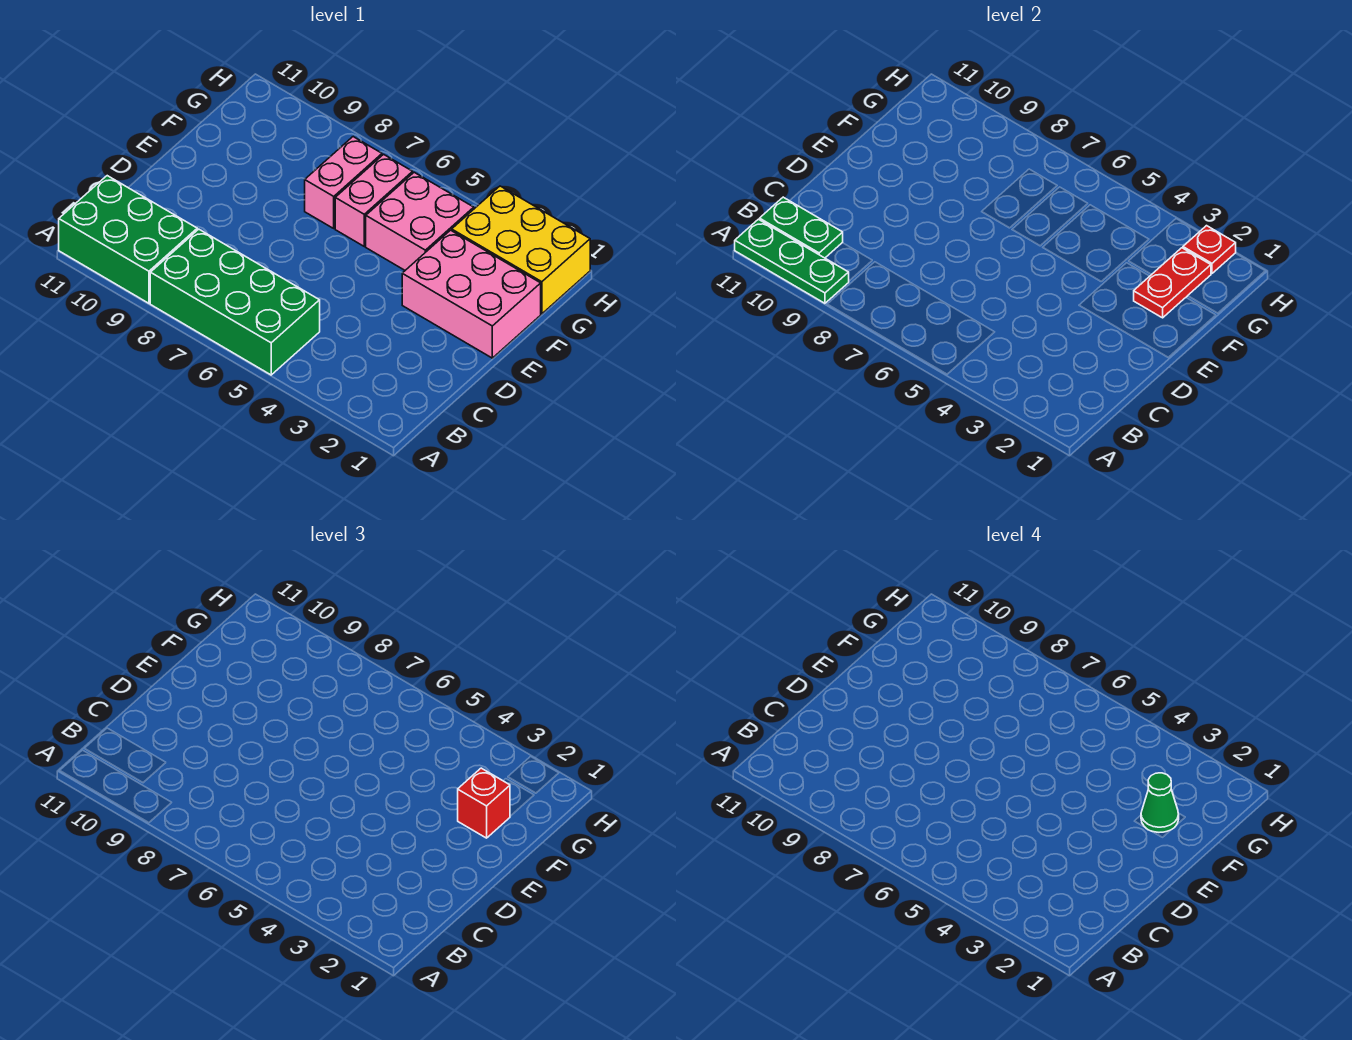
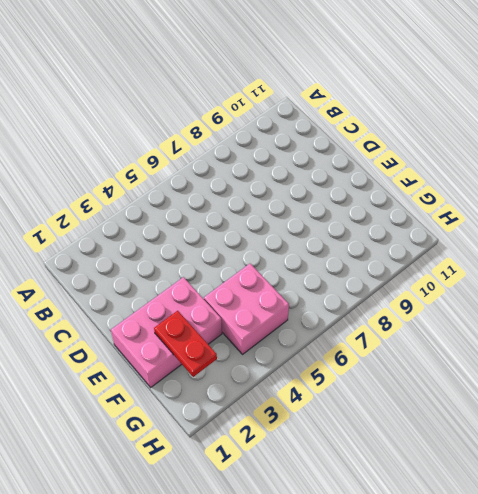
none -> green 2x4 brick [150,229,320,375]
none -> green 2x3 brick [59,176,197,303]
none -> pink 1x2 brick [335,154,413,246]

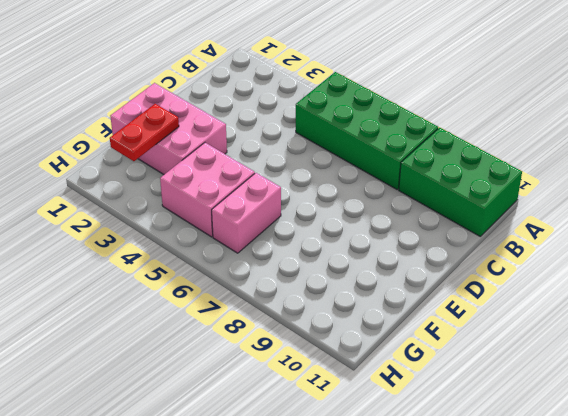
none -> pink 1x2 brick [305,137,382,228]
none -> yellow 2x3 brick [452,186,590,314]
none -> green 1x3 plate [735,219,849,303]

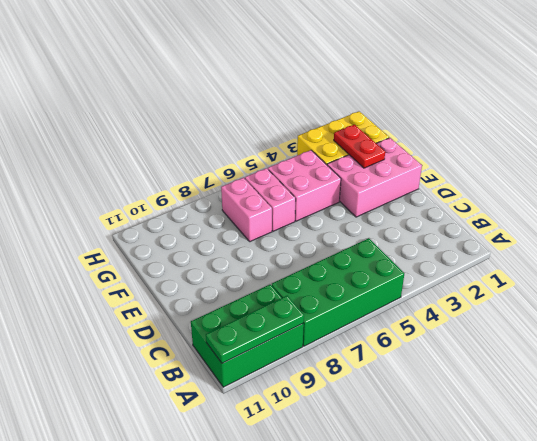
none -> green 1x2 plate [760,197,843,258]
none -> red 1x1 plate [1183,226,1236,273]
none -> red 1x1 brick [458,768,510,838]

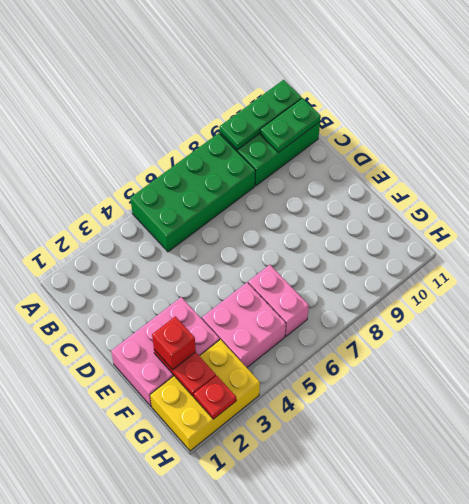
none -> pink 1x2 brick [305,137,382,228]
none -> green 1x1 cone [1141,773,1179,832]

